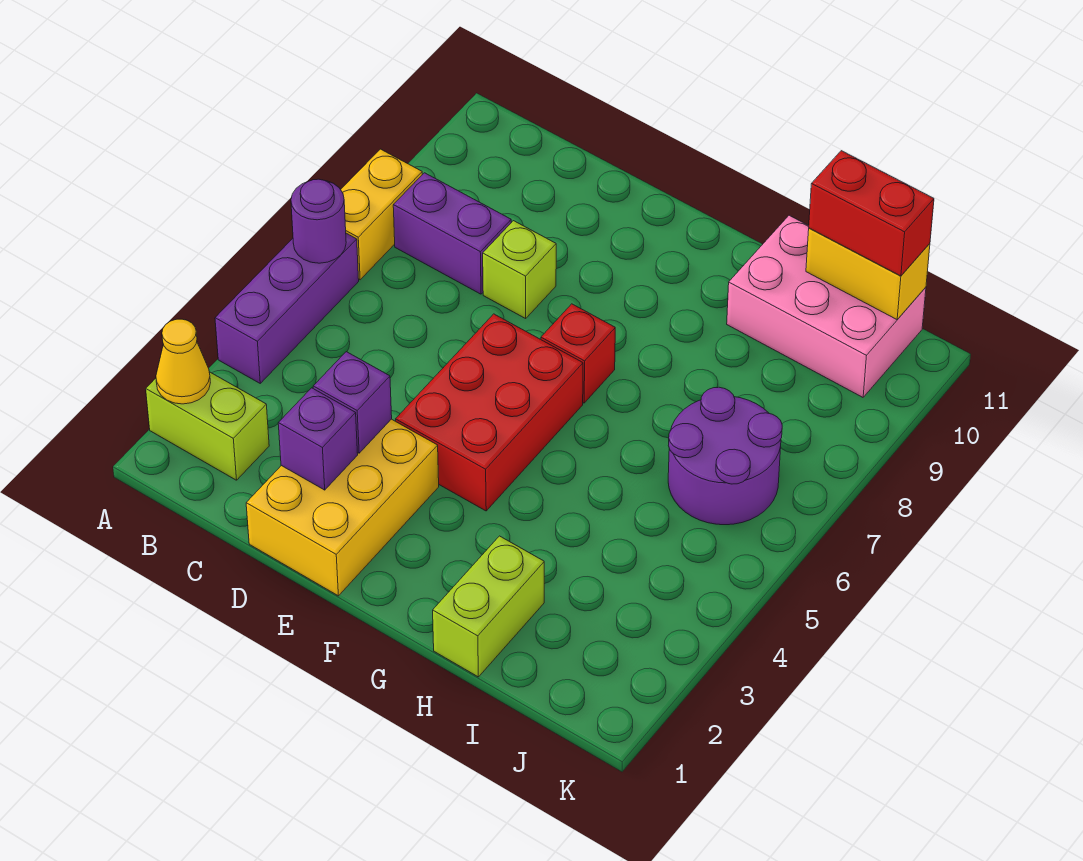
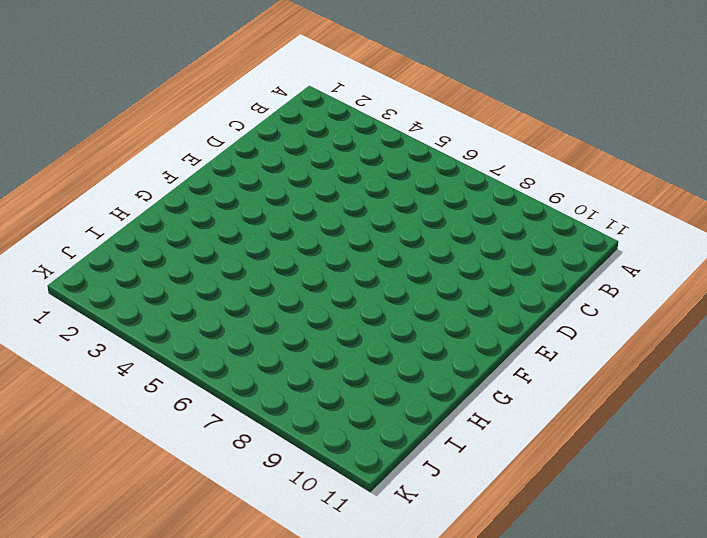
none -> lime 1x2 brick [146,372,269,480]
none -> purple 1x3 brick [215,233,359,383]
none -> yellow 1x2 brick [341,149,422,280]

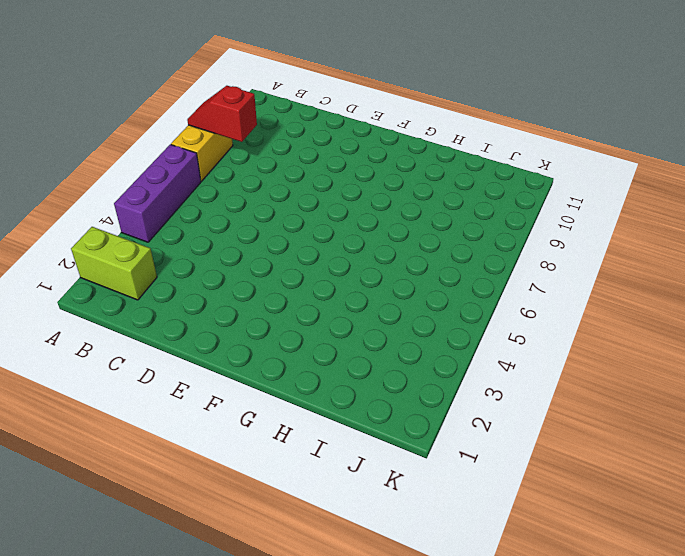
red 1x2 slope [187,86,257,142] -> none
none -> purple 1x2 brick [393,173,511,294]
none -> yellow 2x3 brick [246,419,439,596]
none -> lime 1x1 brick [483,221,556,318]

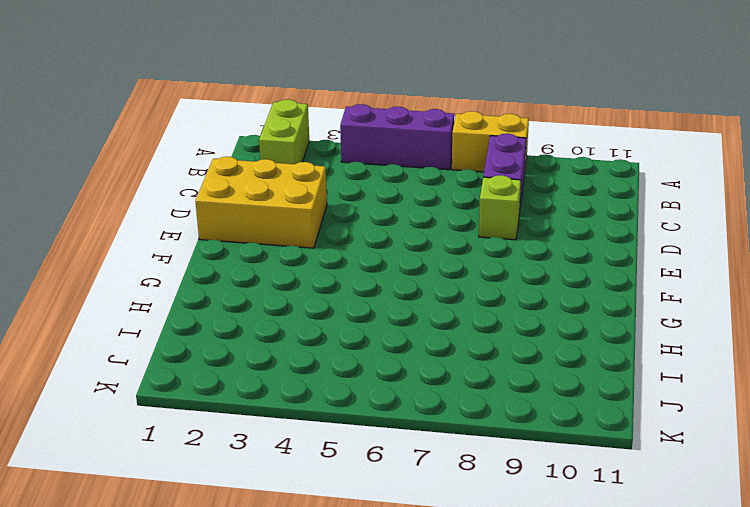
none -> red 2x3 brick [396,314,583,511]
none -> red 1x1 brick [541,304,615,403]
none -> lime 1x2 brick [433,536,544,677]

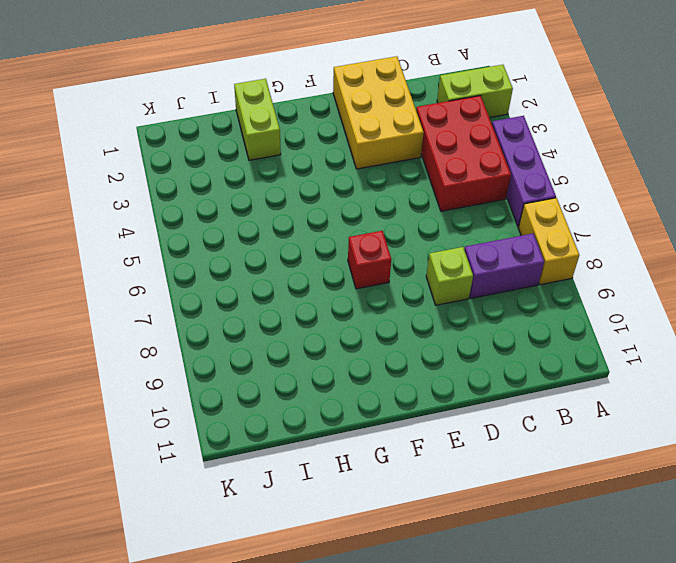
red 2x3 brick [416,96,511,211] -> red 2x3 brick moved to [396,314,583,511]
none -> pink 2x3 brick [727,215,926,397]
none -> purple 2x2 round brick [668,387,782,525]
none -> yellow 1x1 cone [156,319,210,404]

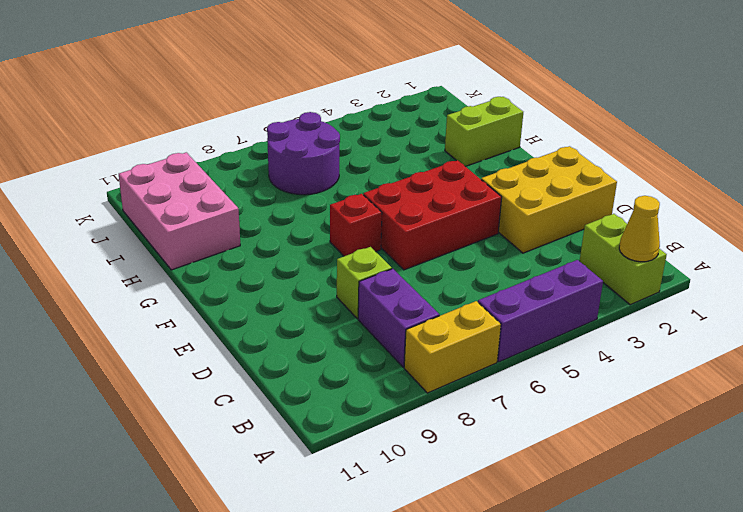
none -> purple 1x1 round brick [291,179,346,263]
none -> purple 1x1 brick [278,388,358,490]
none -> purple 1x1 brick [313,352,392,453]

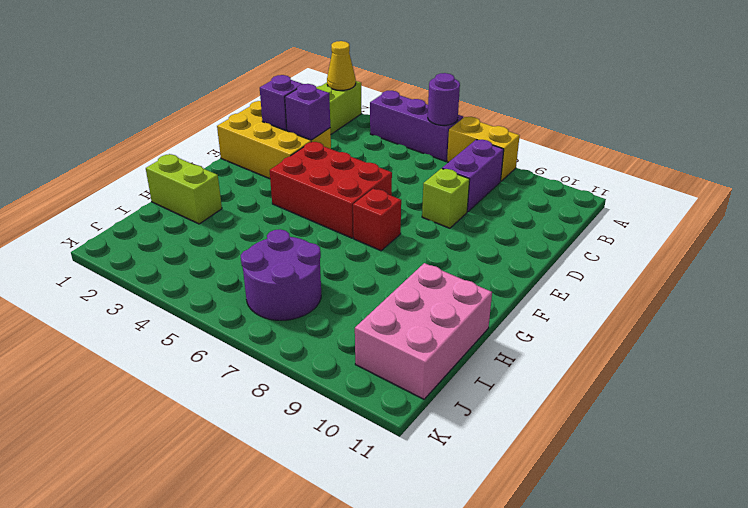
none -> yellow 1x2 brick [806,228,930,319]
none -> red 1x2 brick [809,151,934,276]

